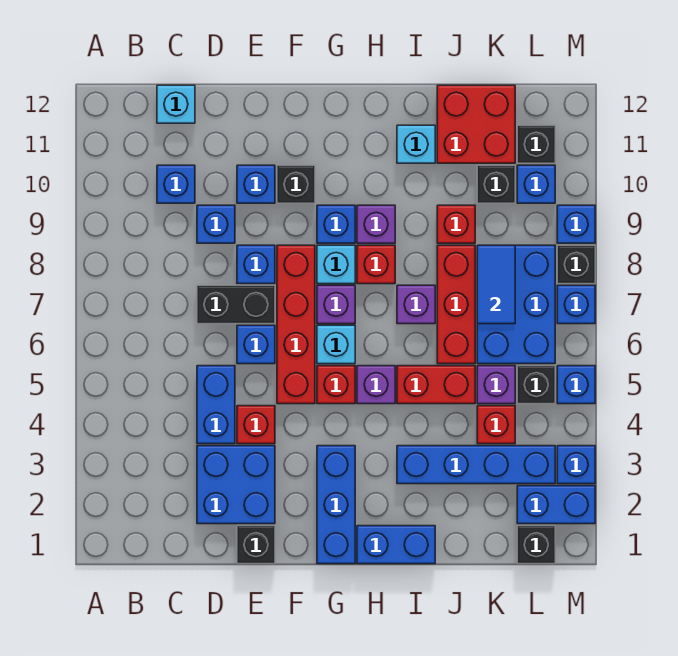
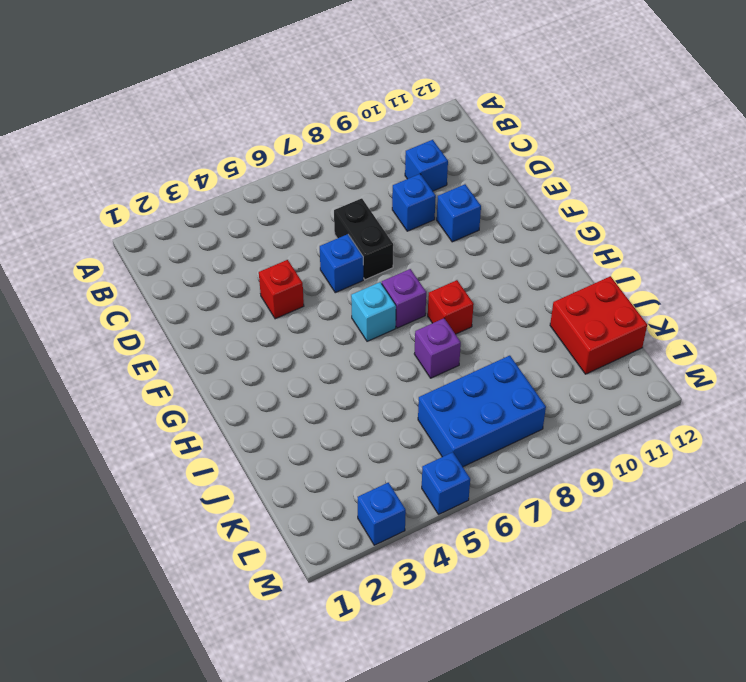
none -> cyan 1x1 brick [157,85,195,123]
none -> blue 2x2 brick [197,446,275,524]
none -> blue 1x2 brick [197,366,235,444]
none -> black 1x1 brick [237,526,275,564]

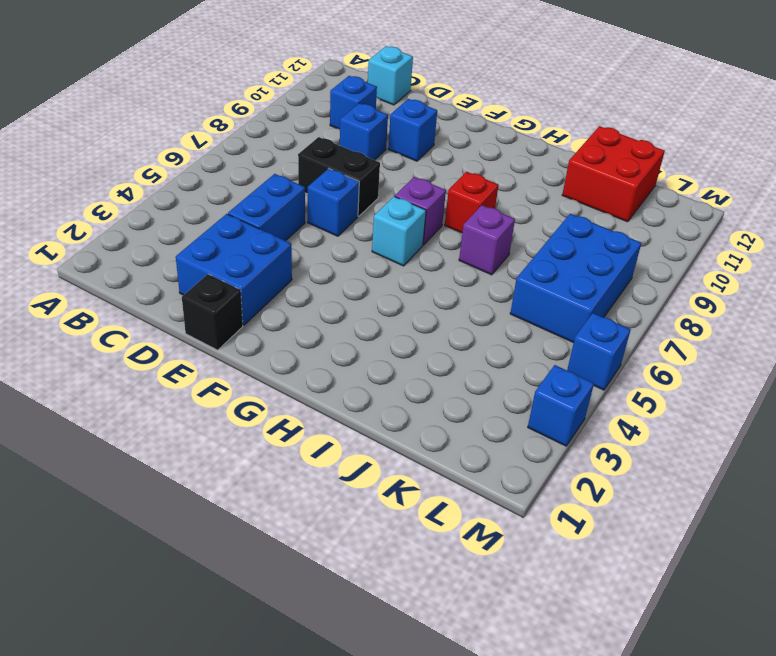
none -> red 1x1 brick [237,406,275,444]
none -> blue 1x1 brick [237,245,275,284]
none -> red 1x4 brick [277,245,315,404]
none -> black 1x1 brick [277,165,315,203]

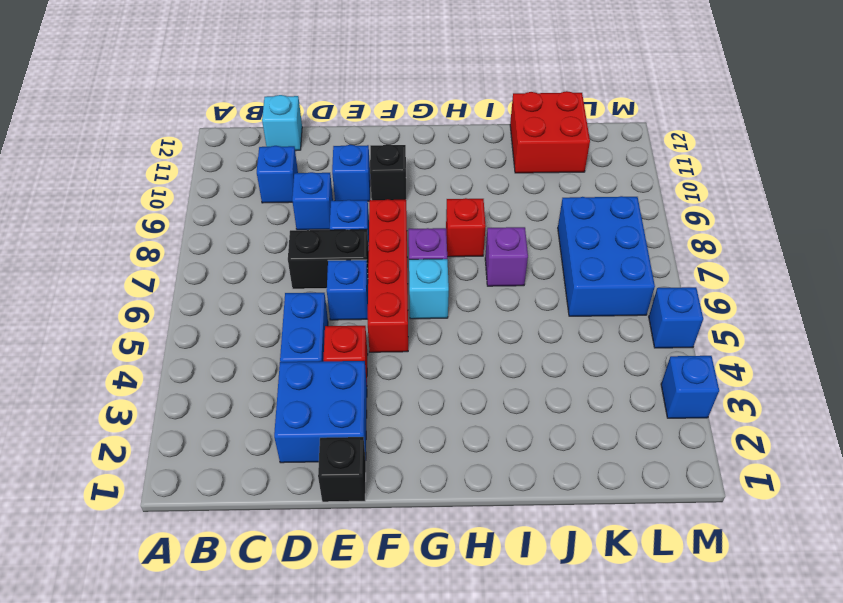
none -> blue 1x3 brick [317,446,355,564]
none -> red 1x1 brick [317,366,355,404]
none -> cyan 1x1 brick [317,245,355,284]
none -> blue 1x1 brick [317,205,355,243]

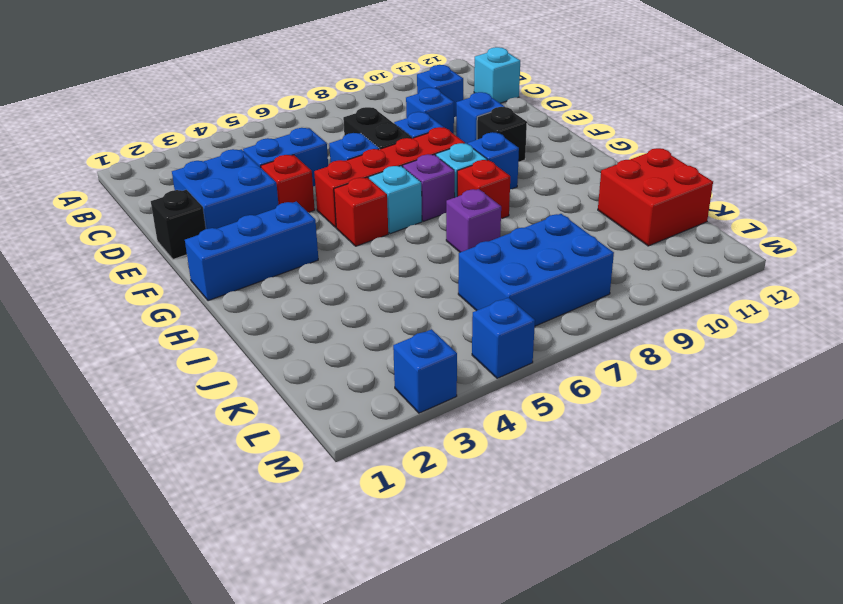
none -> blue 1x2 brick [357,526,435,564]
none -> purple 1x1 brick [357,366,395,404]
none -> purple 1x1 brick [357,205,395,243]
none -> blue 1x4 brick [397,446,555,484]

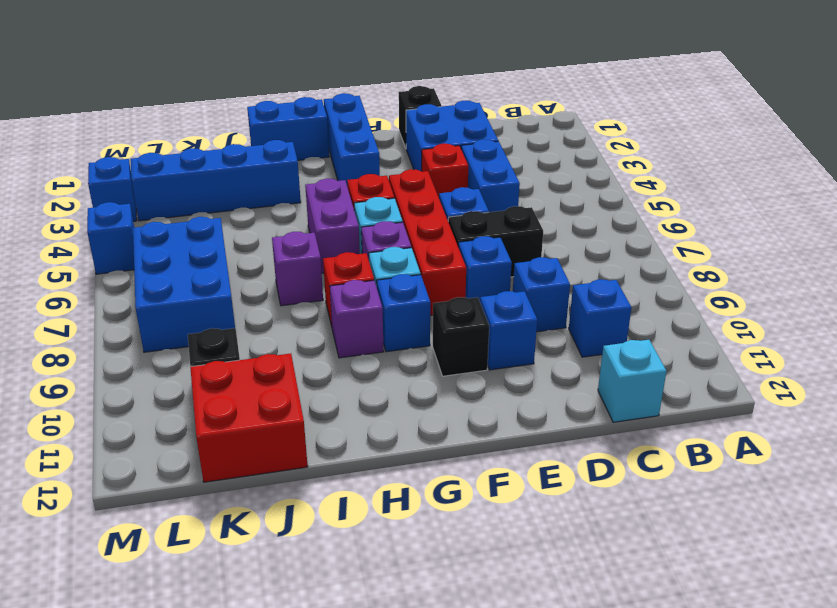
purple 1x2 brick [305,179,360,273] -> purple 1x1 brick [357,366,395,404]
none -> red 1x2 brick [397,366,475,404]
none -> cyan 1x1 brick [397,125,435,163]
none -> red 1x3 brick [437,245,475,364]
none -> red 1x1 brick [437,205,475,243]

